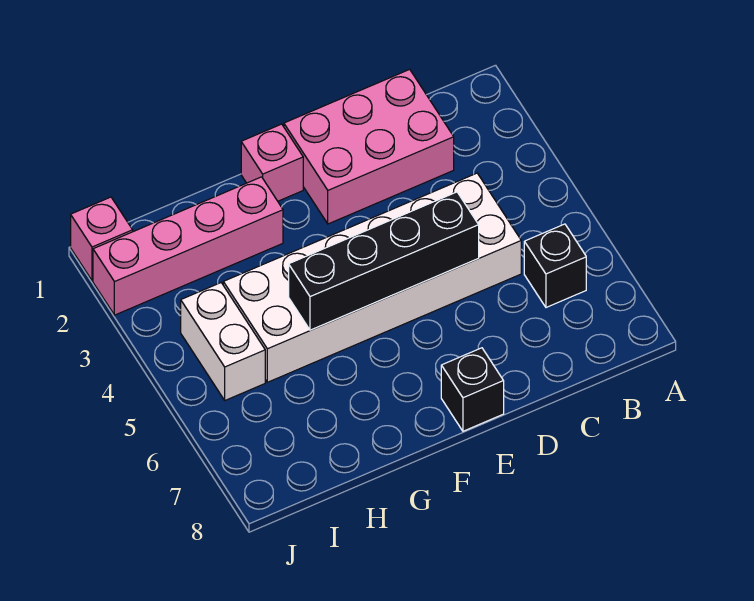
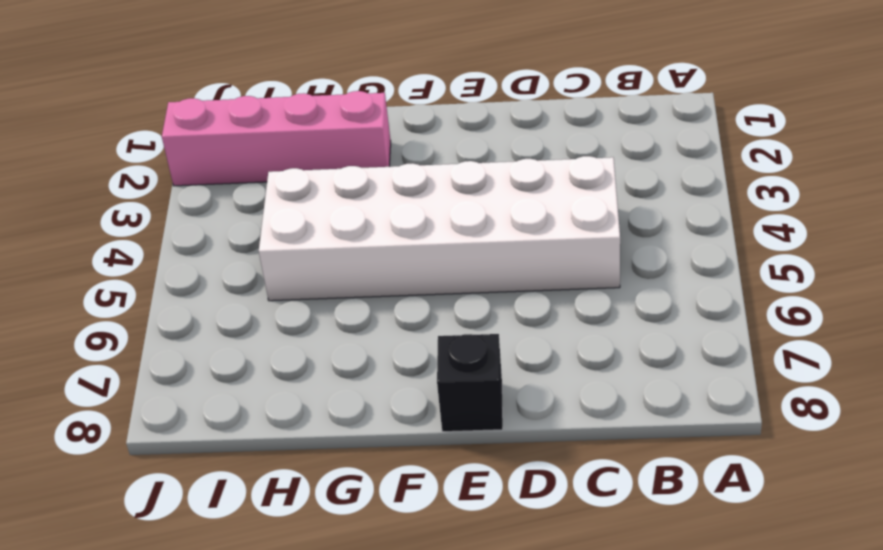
none -> black 1x1 brick [524,224,586,307]
none -> pink 2x3 brick [284,69,454,224]

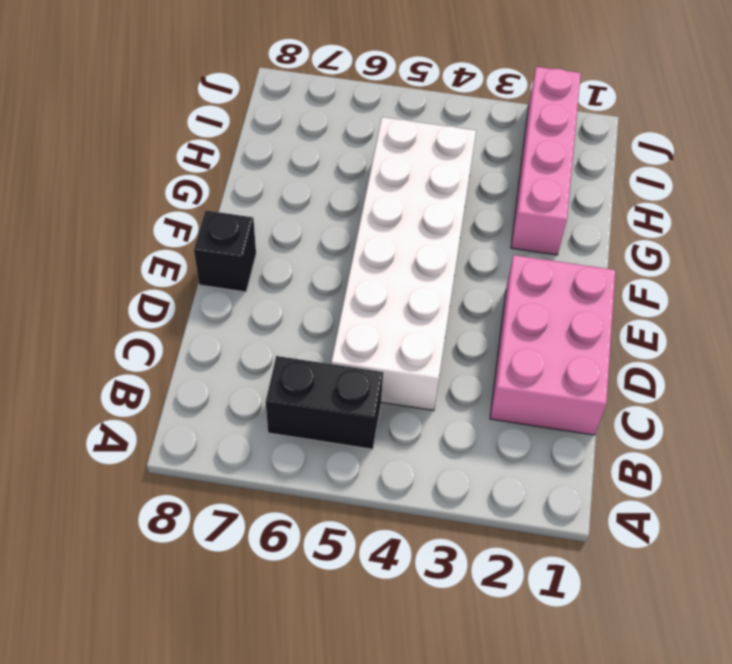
black 1x2 brick [266,356,383,449] -> black 1x1 brick [524,224,586,307]
none -> pink 1x1 brick [241,124,303,201]
none -> white 1x2 brick [181,283,265,400]

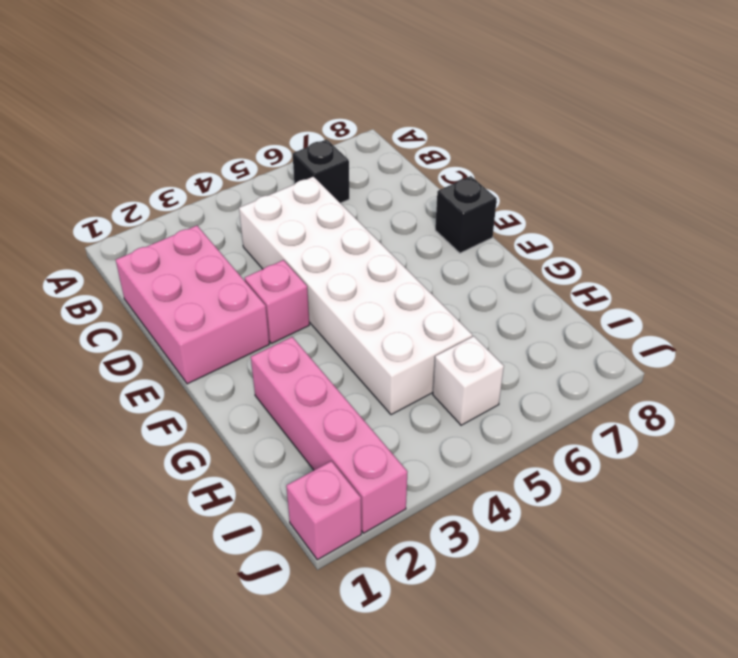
pink 1x1 brick [245,260,309,343] -> pink 1x1 brick moved to [241,124,303,201]
white 1x1 brick [433,336,504,425] -> white 1x2 brick [181,283,265,400]
none -> black 1x4 brick [289,192,479,330]

